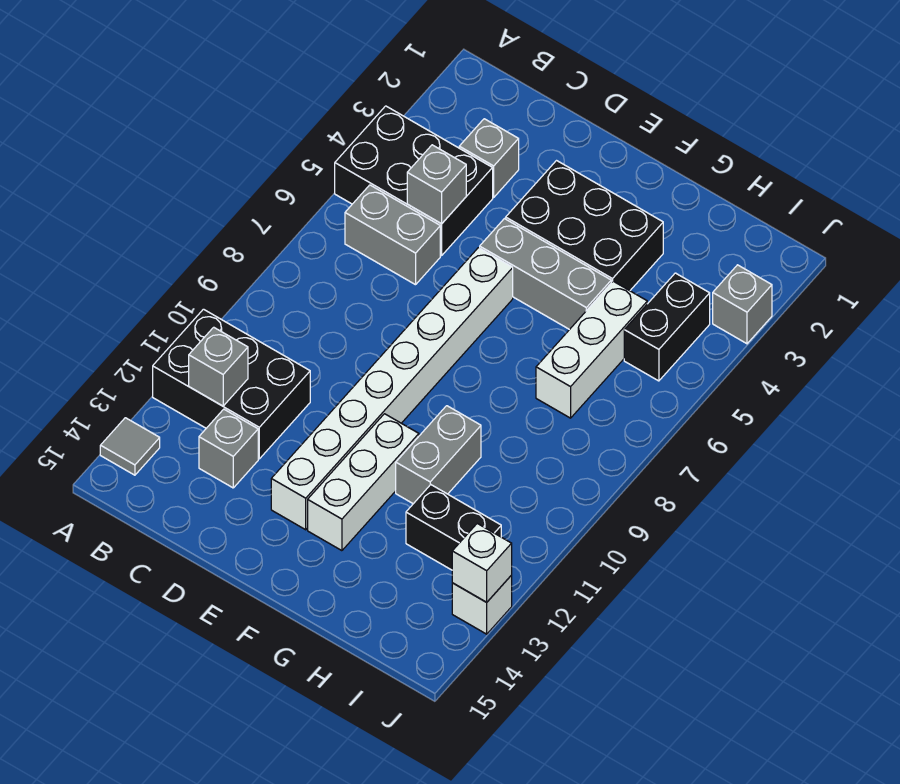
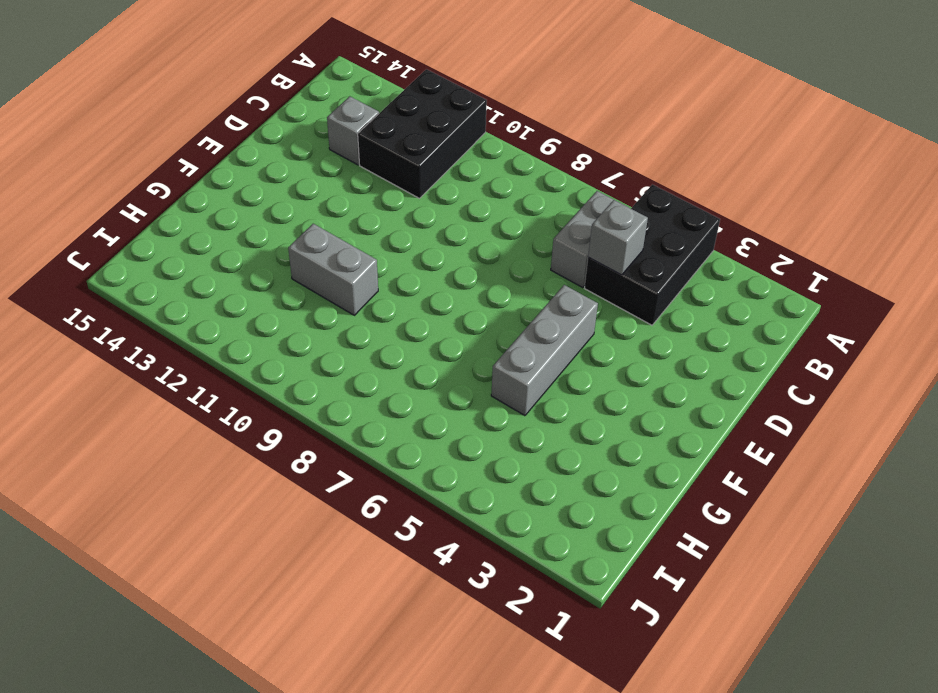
none -> grey 1x1 tile [100,418,160,475]
none -> grey 1x1 brick [459,119,519,197]
none -> black 2x3 brick [506,161,663,291]

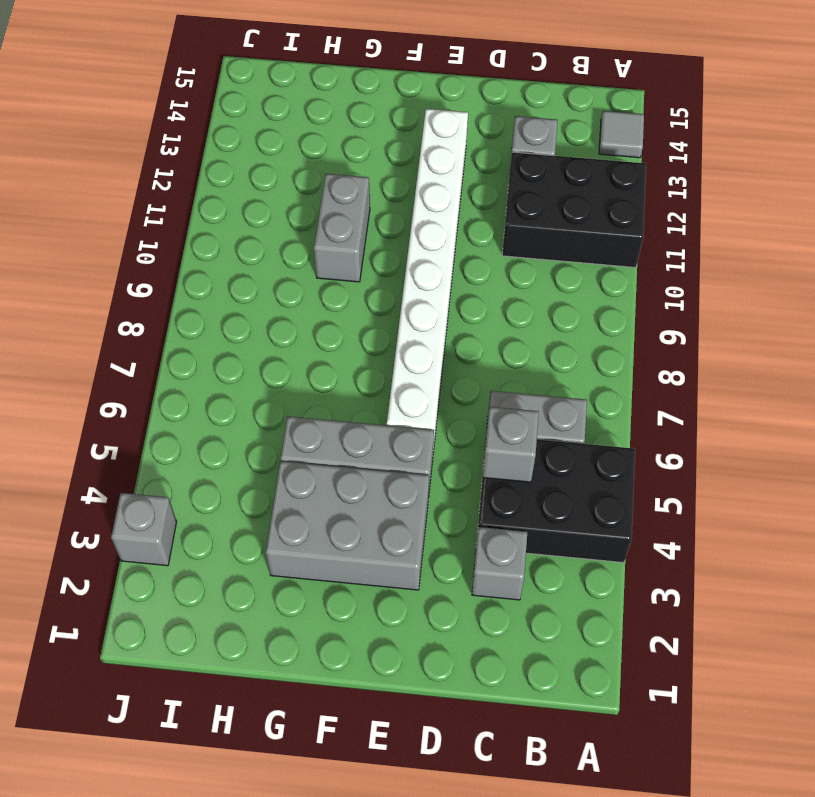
grey 2x3 brick [266,461,429,590] -> black 2x3 brick [506,161,663,291]
none -> white 1x3 brick [308,414,419,551]
none -> white 1x3 brick [536,281,647,418]
none -> black 1x2 brick [406,485,501,570]

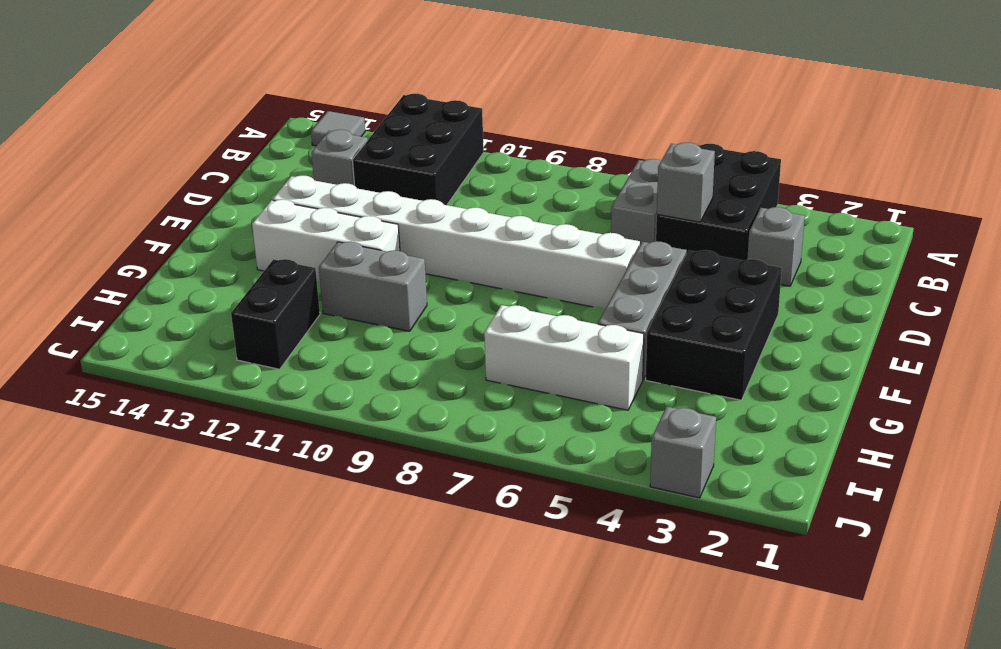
none -> black 1x2 brick [624,273,710,381]
none -> white 1x1 brick [452,575,512,634]
none -> grey 1x1 brick [189,327,248,406]

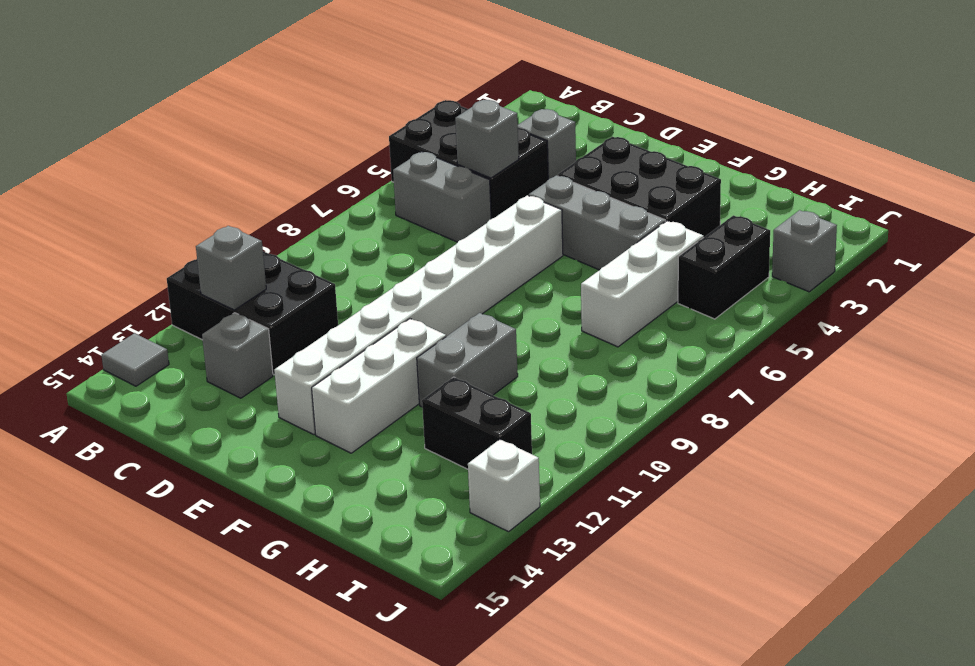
none -> white 1x1 brick [452,524,512,602]

